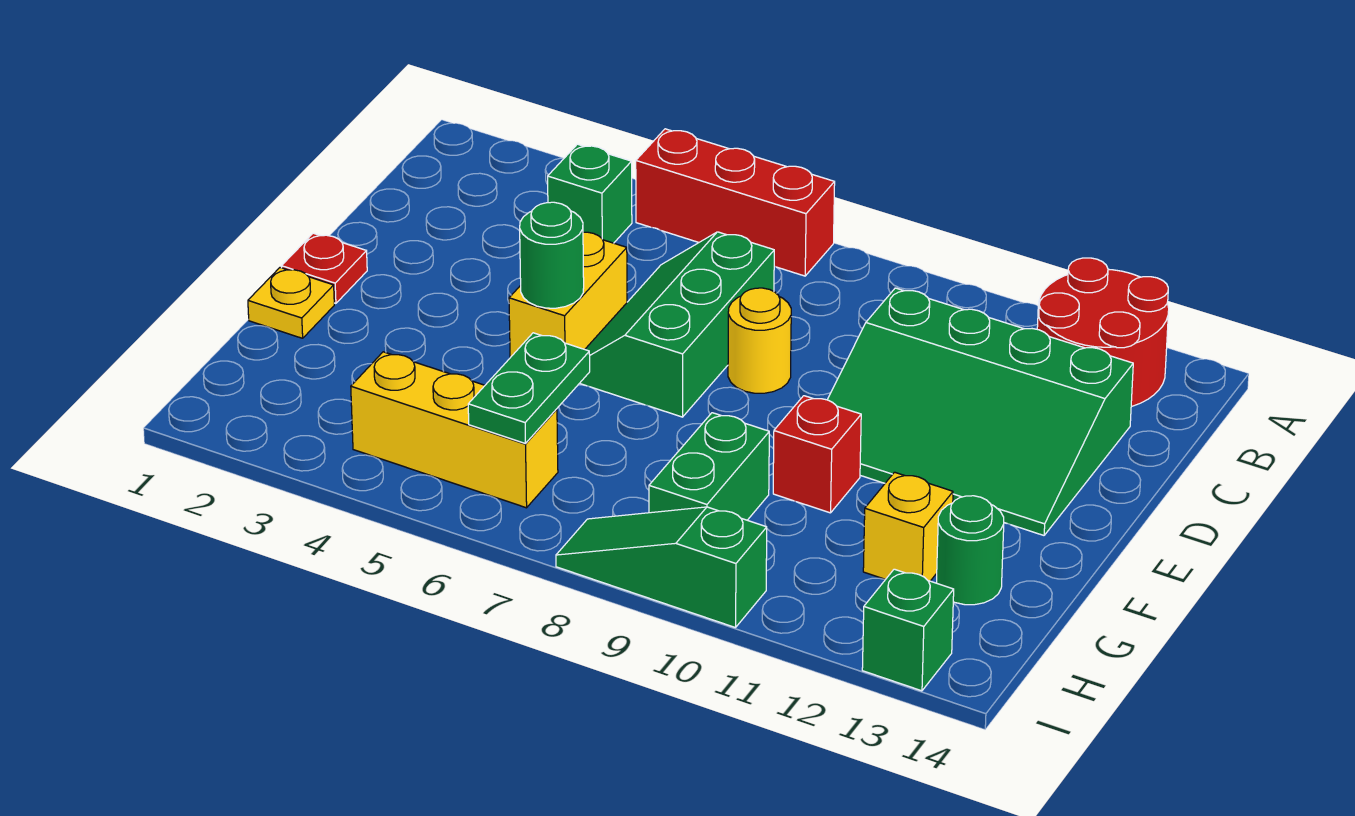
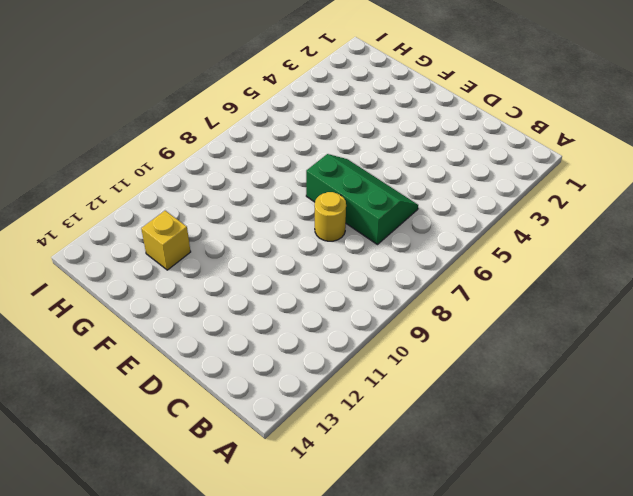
none -> red 1x3 brick [636,129,835,276]
none -> red 2x2 round brick [1037,258,1169,407]
none -> green 1x1 brick [548,144,632,243]

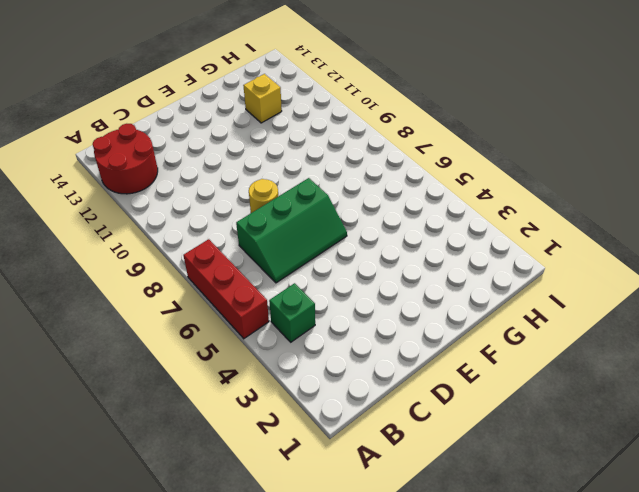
none -> green 3x4 slope [827,288,1133,535]
none -> yellow 1x2 brick [509,232,627,357]
none -> red 1x1 plate [281,233,367,303]

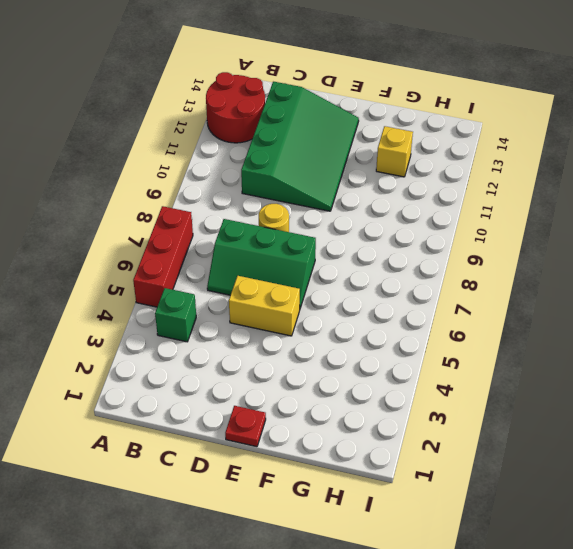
none -> yellow 1x1 plate [248,268,334,338]
none -> red 1x1 brick [773,396,861,513]
none -> green 1x2 brick [649,413,769,520]

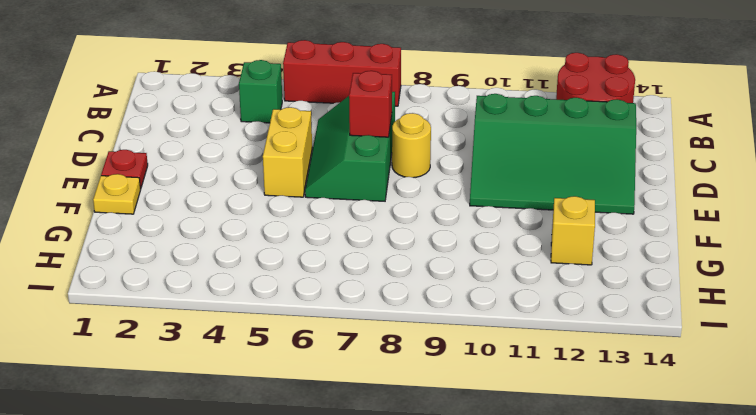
red 1x1 brick [349,71,392,137] -> red 1x1 brick moved to [773,396,861,513]
none -> green 1x2 brick [649,413,769,520]
none -> green 1x1 round brick [937,496,1004,605]
none -> yellow 1x3 brick [351,352,558,508]

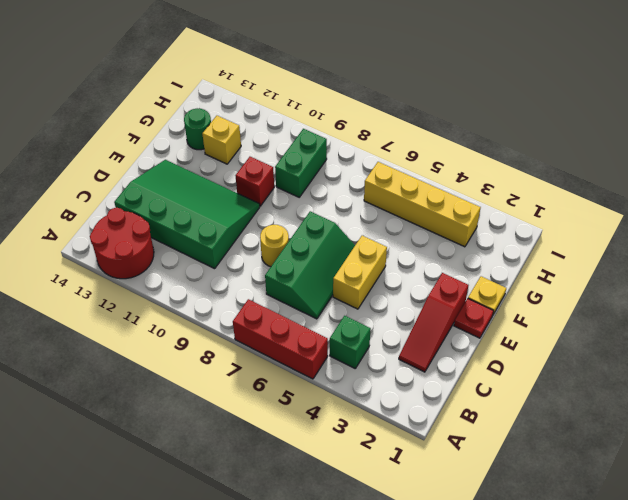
red 1x3 slope [399,273,468,372] -> none
yellow 1x4 brick [364,162,481,247] -> yellow 1x3 brick [351,352,558,508]
none -> green 1x3 slope [556,507,767,628]
none -> green 1x1 brick [862,569,954,691]
none -> green 1x1 round brick [520,202,584,308]

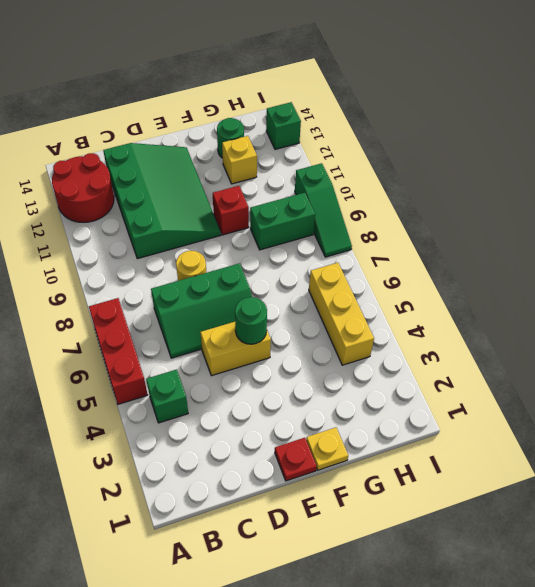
none -> green 1x2 plate [468,333,590,444]

